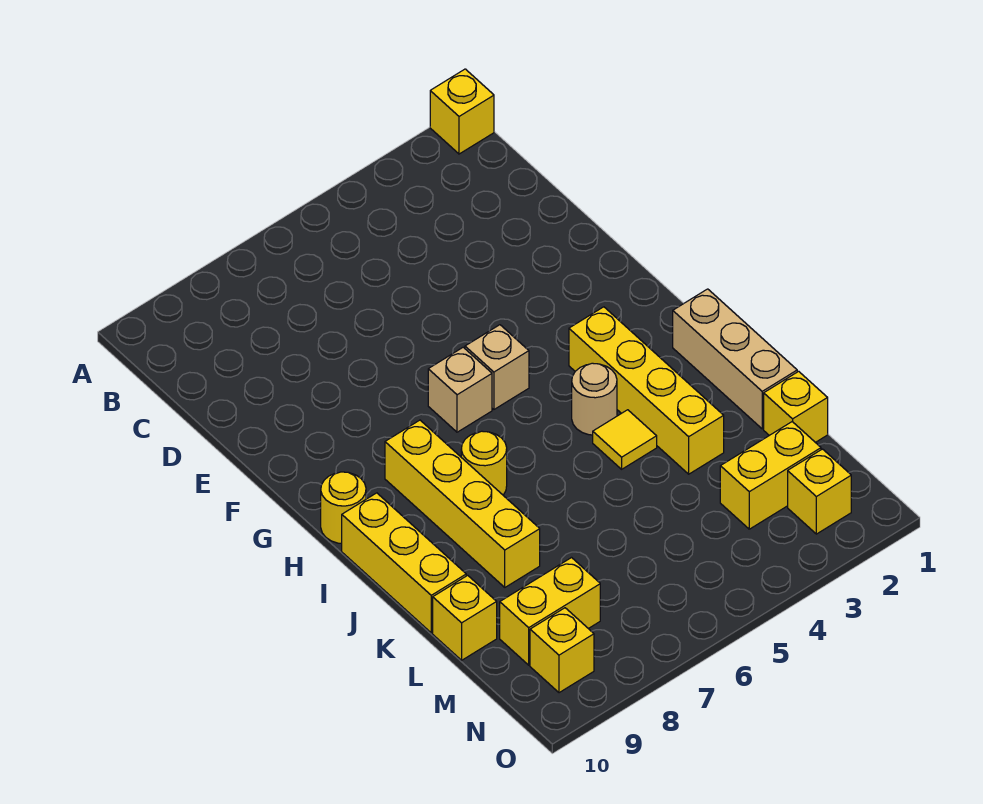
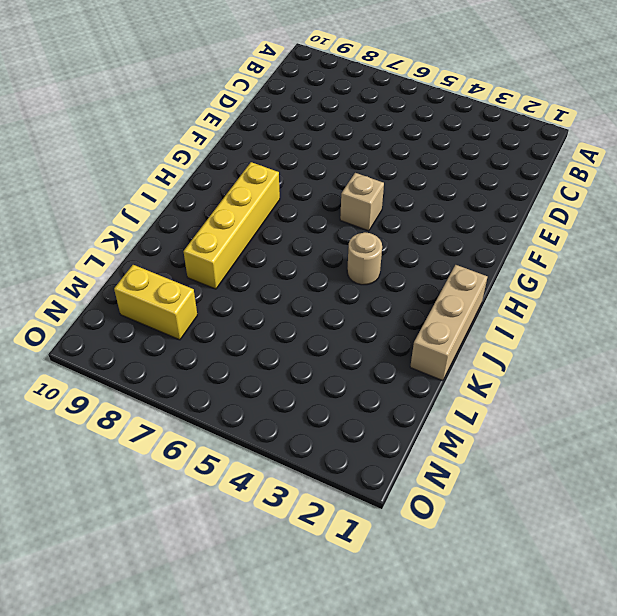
none -> yellow 1x1 brick [430,69,494,154]
none -> tan 1x1 brick [428,347,492,432]
none -> yellow 1x4 brick [569,307,724,474]

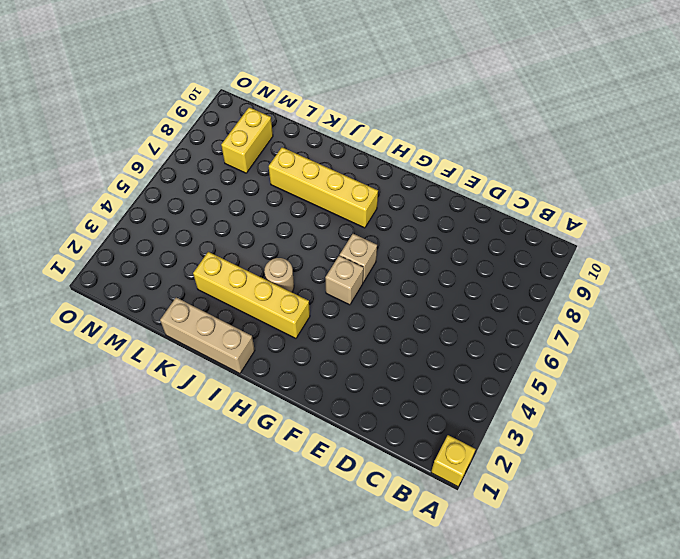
none -> yellow 1x1 round brick [321,472,366,543]
none -> yellow 1x1 round brick [461,431,507,495]
none -> yellow 1x3 brick [342,493,466,633]

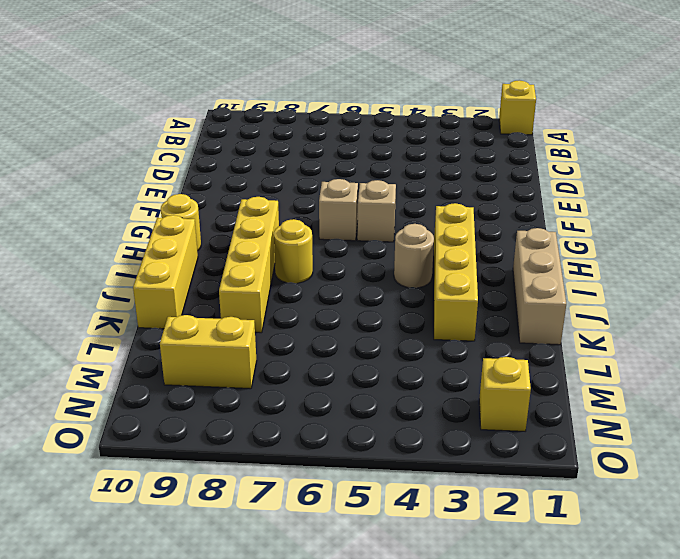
none -> yellow 1x1 tile [593,410,657,469]
none -> yellow 1x1 brick [764,371,828,442]
none -> yellow 1x1 brick [433,575,497,660]

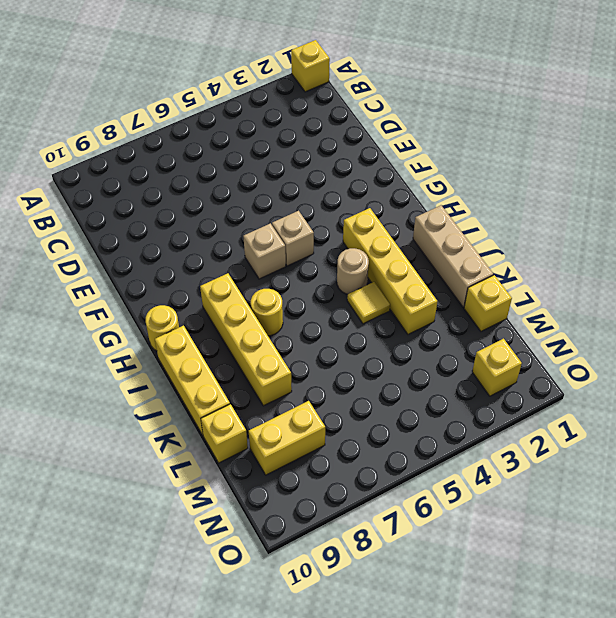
none -> yellow 1x2 brick [720,422,821,529]
none -> yellow 1x1 brick [530,608,594,693]

